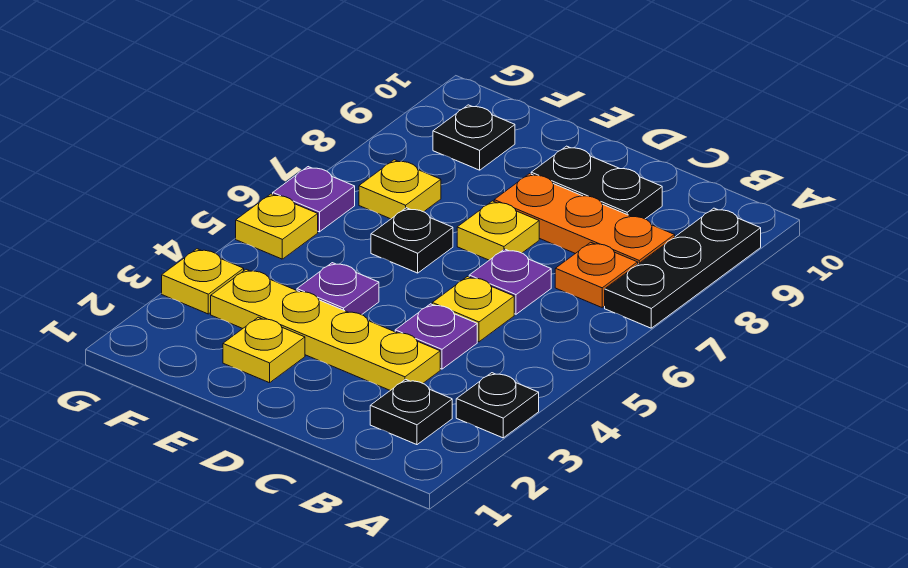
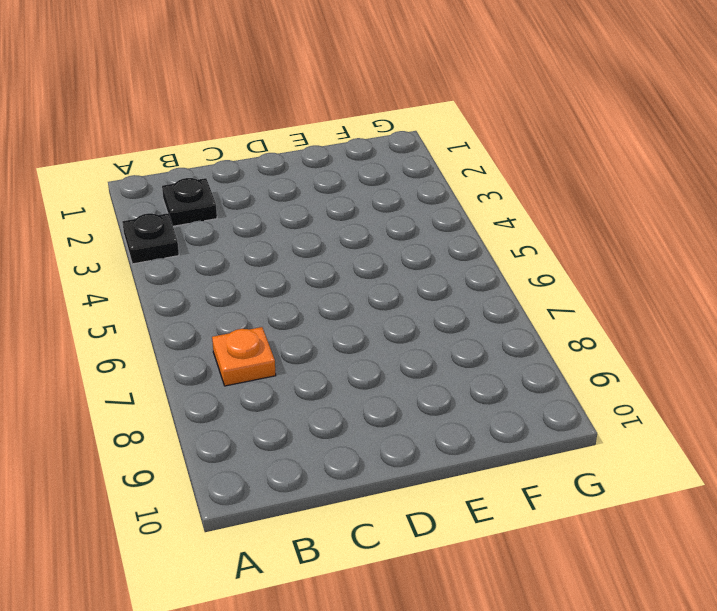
none -> black 1x3 plate [605,208,761,328]
none -> orange 1x3 plate [494,174,675,264]
none -> yellow 1x4 plate [211,269,440,390]

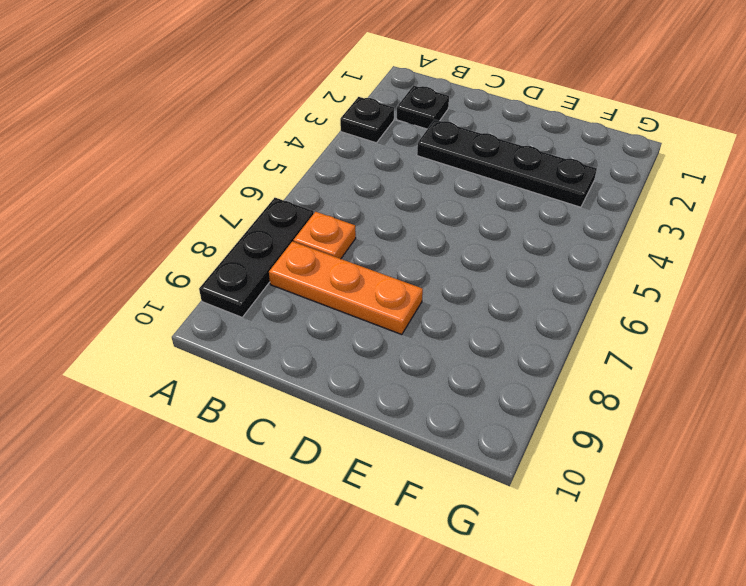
black 1x4 plate [417,120,597,207] -> yellow 1x4 plate [211,269,440,390]
none -> purple 1x1 plate [395,304,477,369]
none -> yellow 1x1 plate [432,277,514,342]
none -> purple 1x1 plate [469,249,551,314]

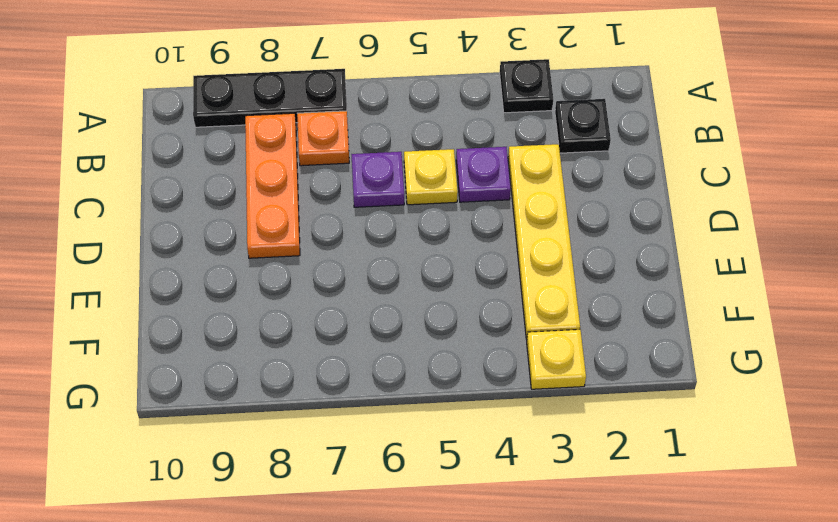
none -> black 1x2 plate [531,146,662,219]
none -> yellow 1x1 plate [457,201,539,260]
none -> yellow 1x1 plate [223,317,305,383]

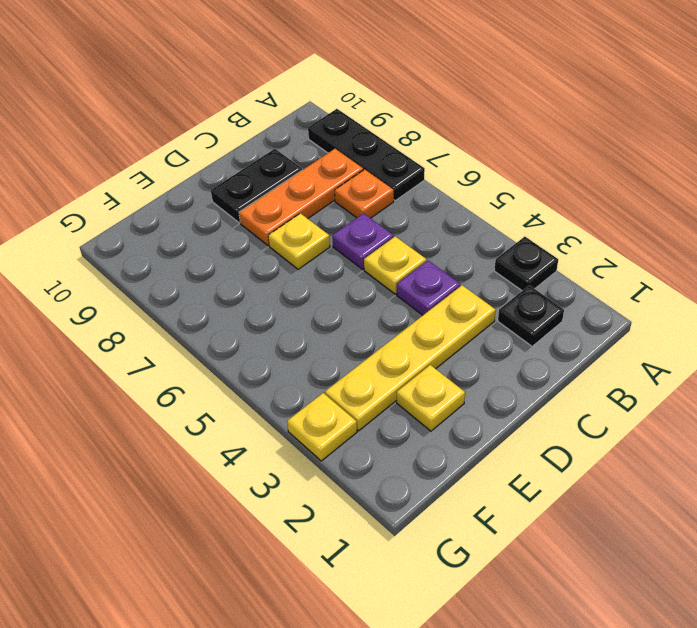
none -> purple 1x1 plate [297,263,379,315]
none -> black 1x1 plate [371,208,453,273]
none -> yellow 1x1 plate [359,160,441,219]

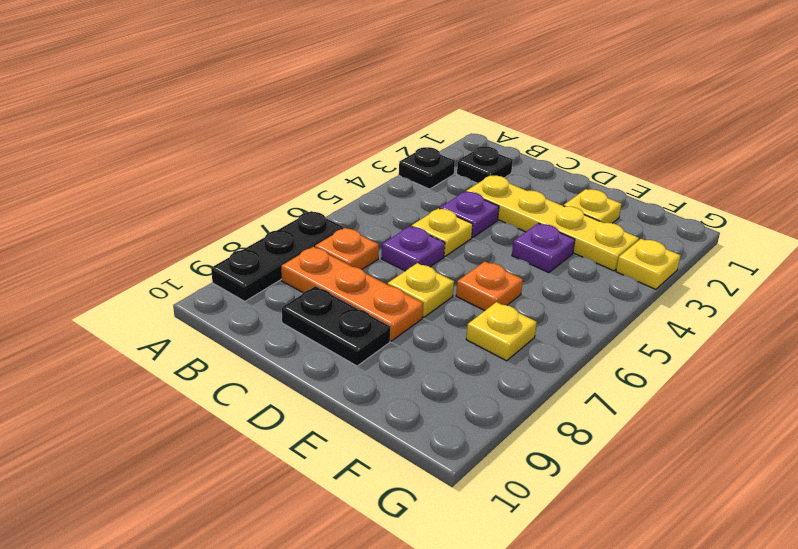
orange 1x1 plate [456,262,523,311] -> black 1x1 plate [371,208,453,273]
none -> black 1x1 plate [433,105,515,170]
none -> yellow 1x1 plate [236,194,318,259]
none -> purple 1x1 plate [273,167,355,232]

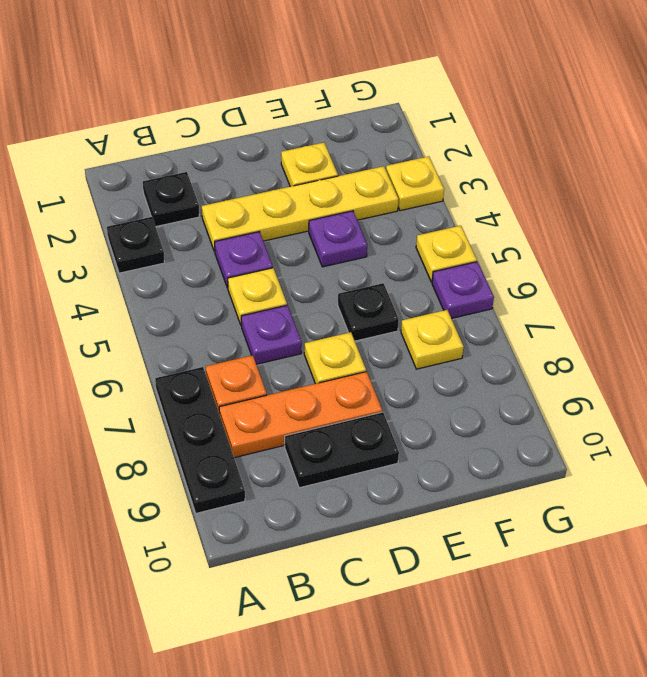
none -> black 1x1 plate [433,105,515,170]

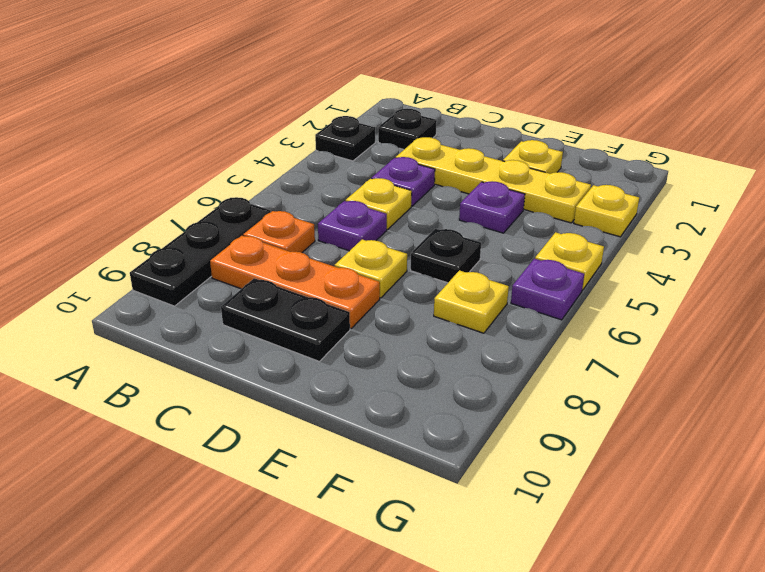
none -> black 1x1 plate [433,105,515,170]

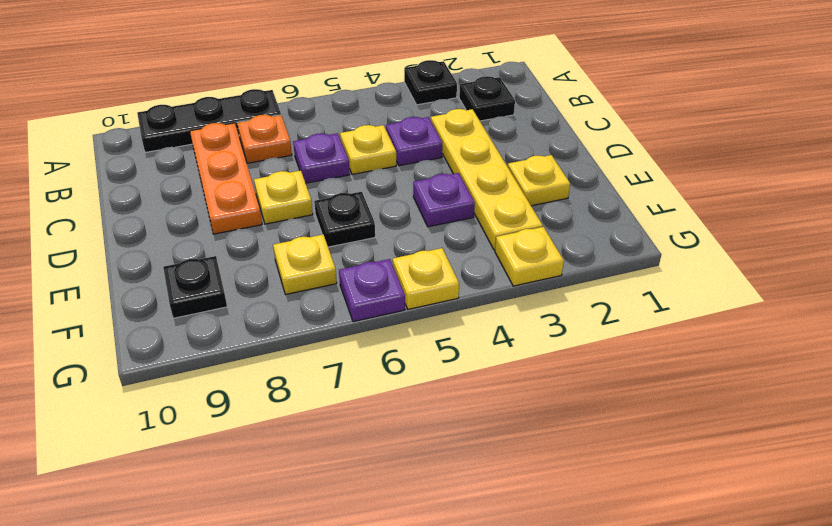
none -> black 1x2 plate [531,146,662,219]

